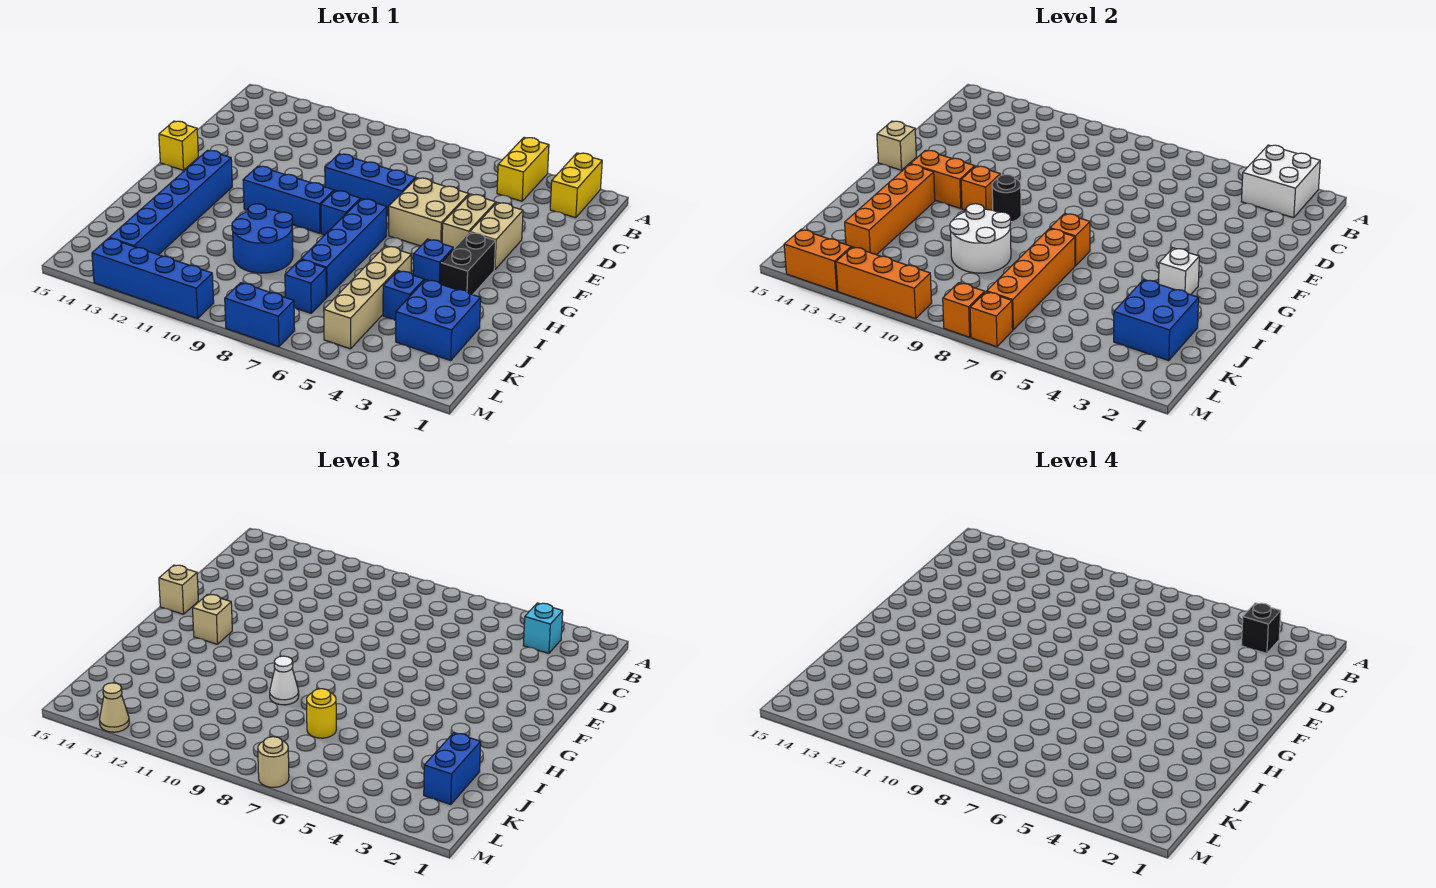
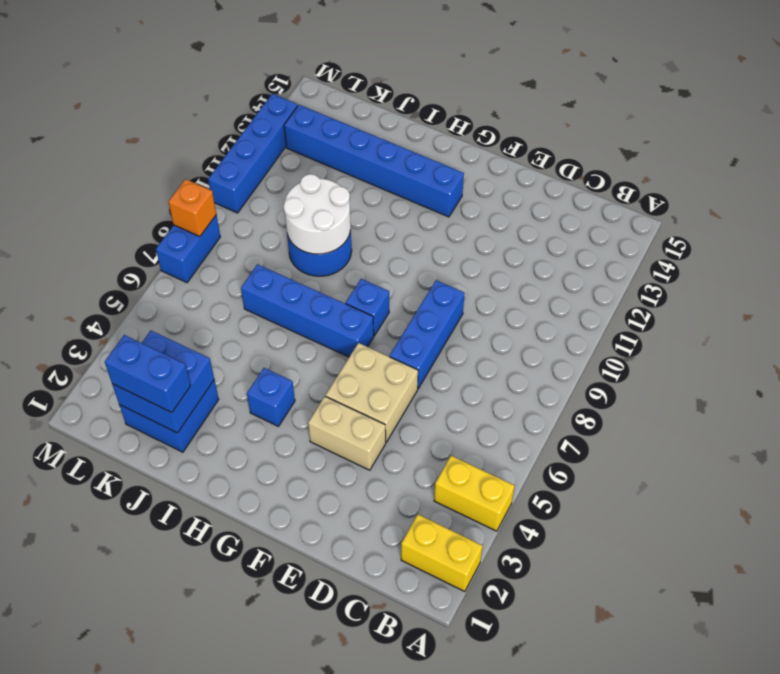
none -> tan 1x2 brick [470,202,523,270]
none -> yellow 1x1 brick [159,121,198,170]
none -> black 1x2 brick [441,232,495,295]
none -> blue 1x3 brick [243,166,334,233]

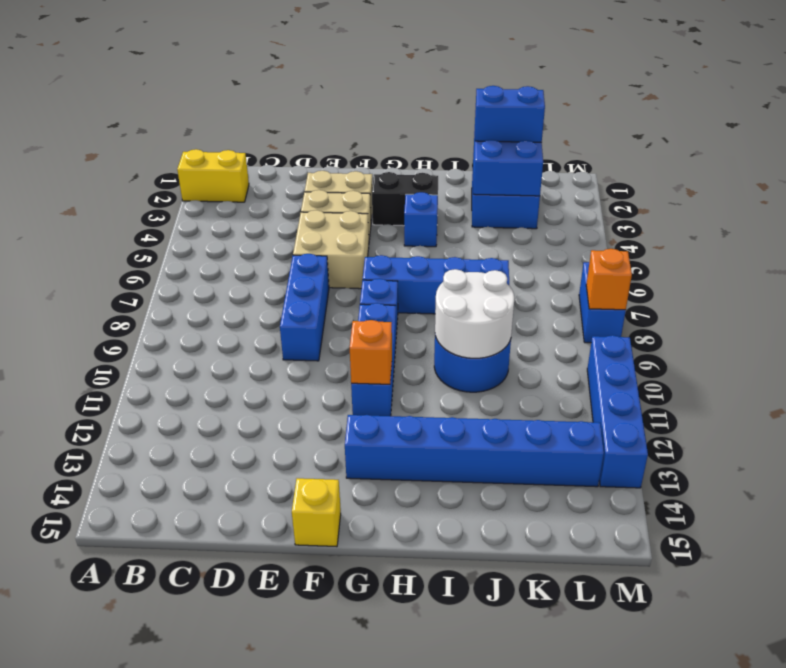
none -> yellow 1x2 brick [497,137,549,201]
none -> tan 1x4 brick [324,246,411,349]
none -> blue 1x1 brick [383,271,424,320]
none -> blue 1x1 brick [285,260,326,313]

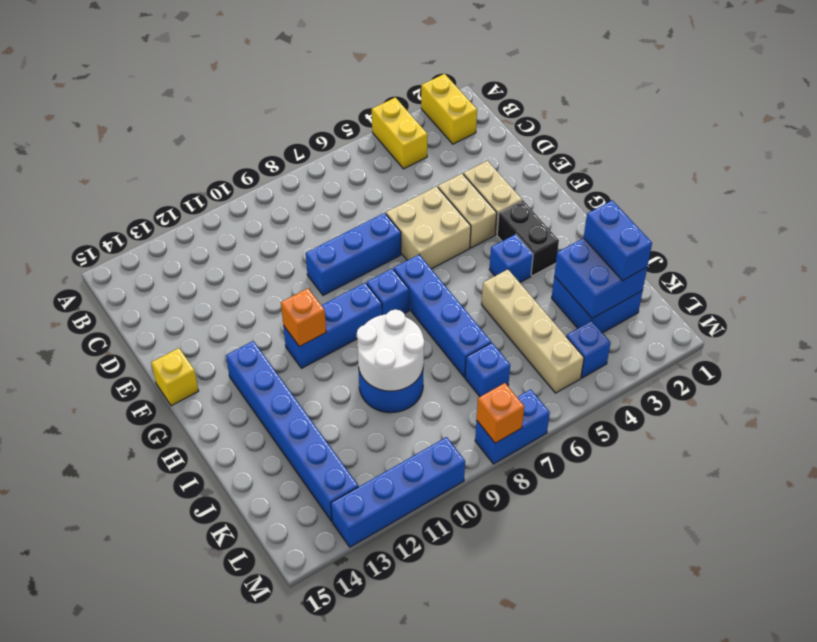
blue 1x1 brick [566,321,611,378] -> blue 1x1 brick moved to [383,271,424,320]
none -> white 2x2 brick [1241,145,1320,218]
none -> tan 1x1 brick [877,121,916,170]
none -> black 1x1 round brick [992,174,1021,222]
none -> orange 1x2 brick [911,150,975,208]

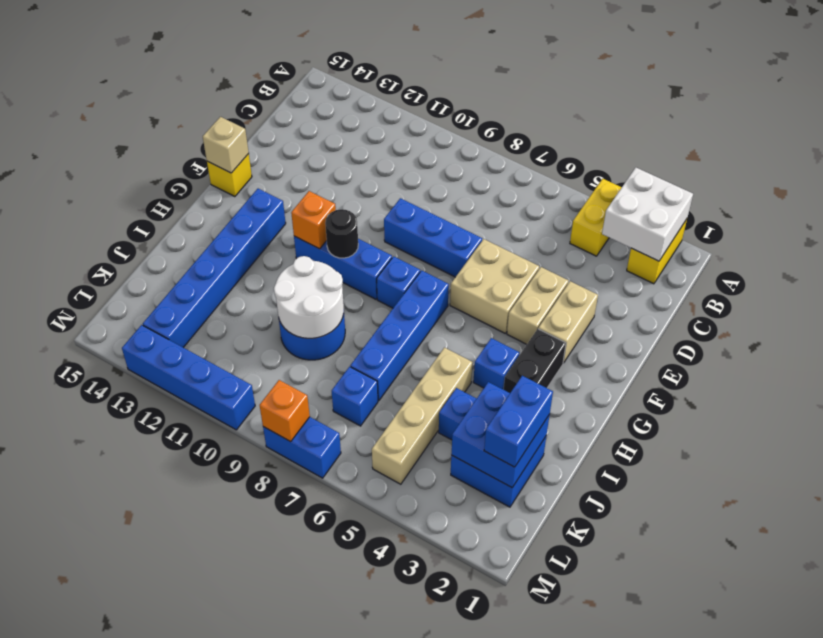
none -> orange 1x2 brick [911,150,975,208]
none -> white 1x1 brick [1159,248,1199,295]
none -> orange 1x1 brick [1050,214,1090,266]
none -> orange 1x4 brick [845,164,935,255]

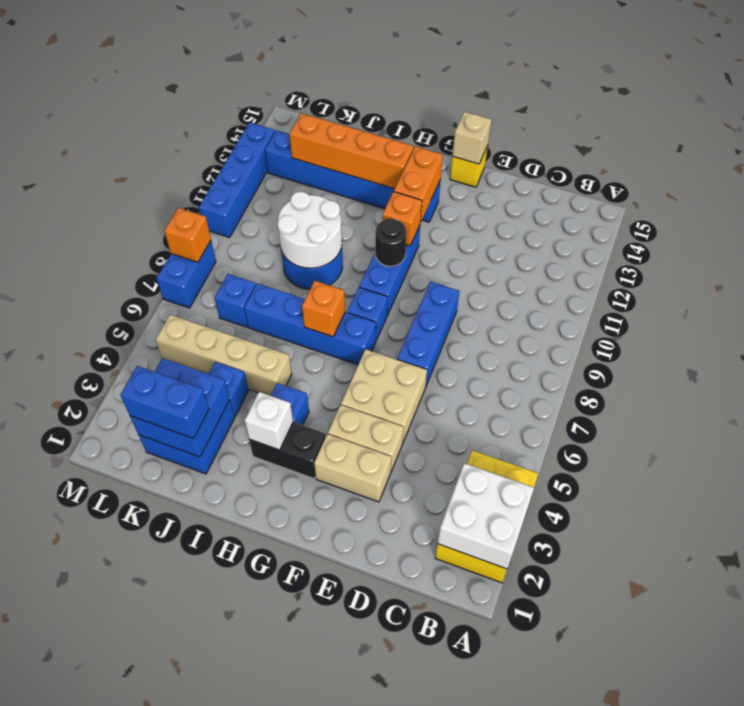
none -> orange 1x4 brick [987,229,1075,330]
none -> orange 1x1 brick [970,292,1013,347]
none -> orange 1x3 brick [836,247,932,319]
none -> orange 1x2 brick [784,229,851,291]

